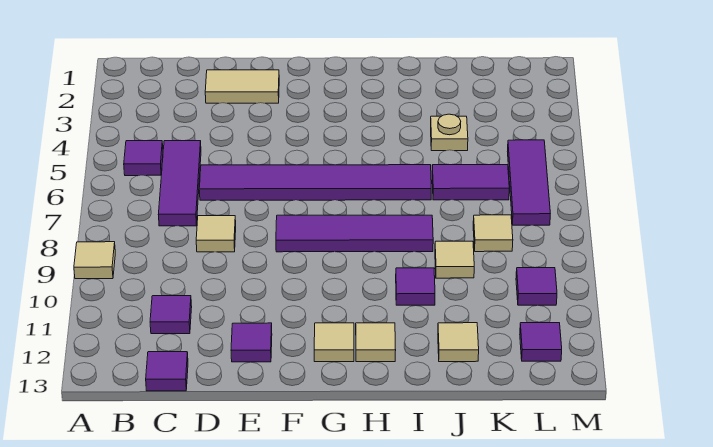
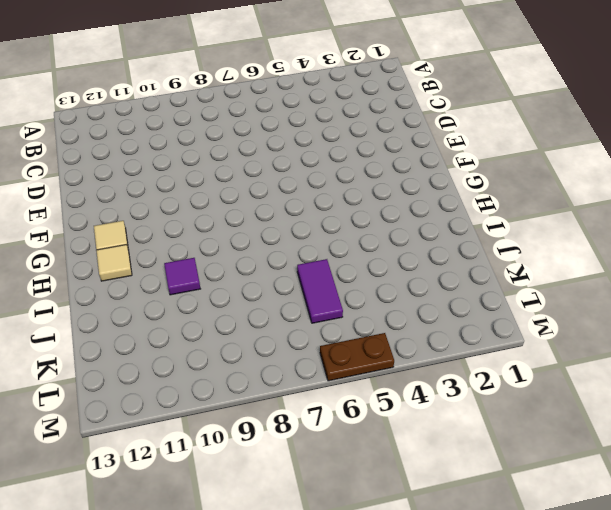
brown 1x2 plate [320,333,394,381] -> none
none -> tan 1x1 tile [74,242,115,279]
none -> purple 1x1 tile [124,141,163,176]
none -> purple 1x3 tile [158,141,201,226]

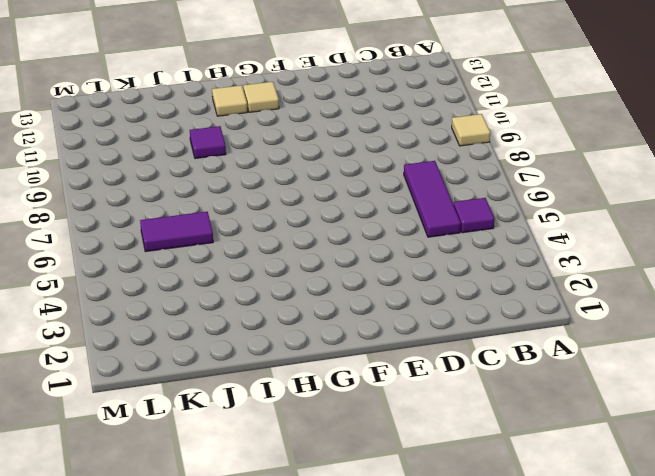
none -> purple 1x1 tile [150,296,192,334]
none -> purple 1x1 tile [146,352,188,391]
none -> tan 1x2 tile [205,70,279,103]

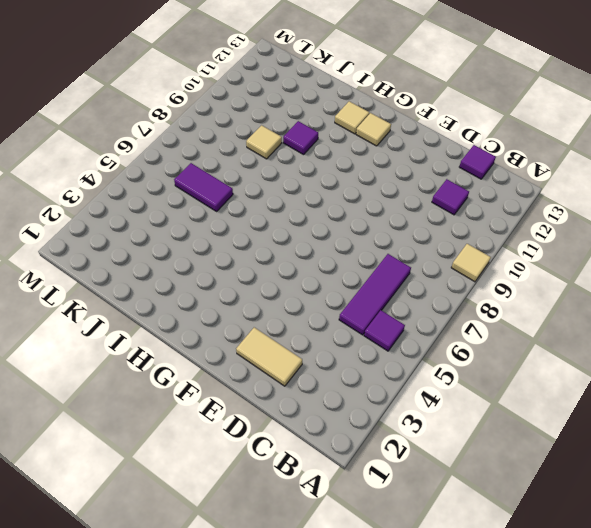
none -> purple 1x6 tile [199,165,431,200]
none -> tan 1x1 tile [196,216,236,252]
none -> purple 1x1 tile [231,323,272,362]

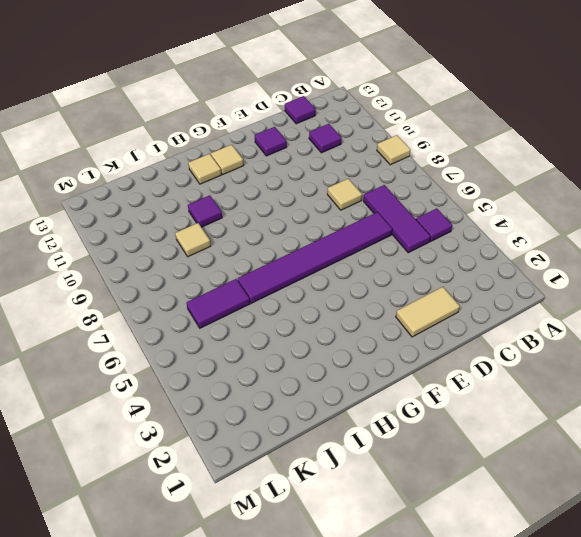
none -> purple 1x4 tile [276,215,433,252]
none -> tan 1x1 plate [431,114,468,151]
none -> tan 1x1 tile [438,323,479,362]

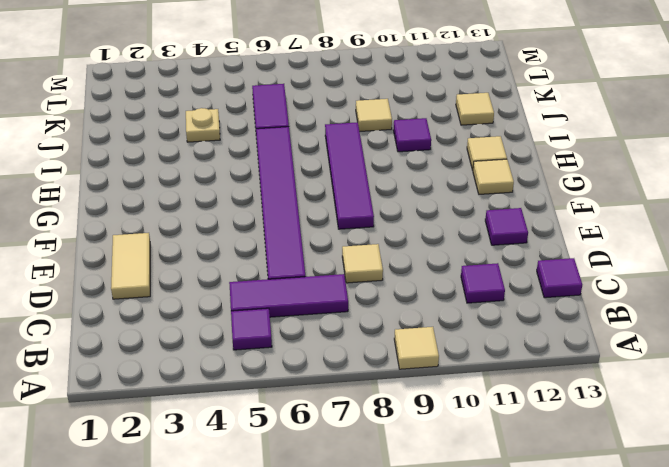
none -> tan 1x1 tile [473,215,513,252]
none -> purple 1x3 tile [507,140,550,225]
none -> purple 1x1 tile [516,268,557,305]

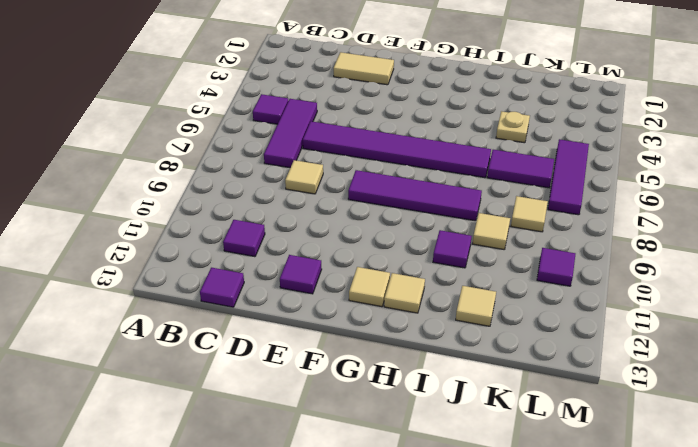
none -> tan 1x1 tile [74,242,115,279]
none -> purple 1x1 tile [520,323,562,361]

